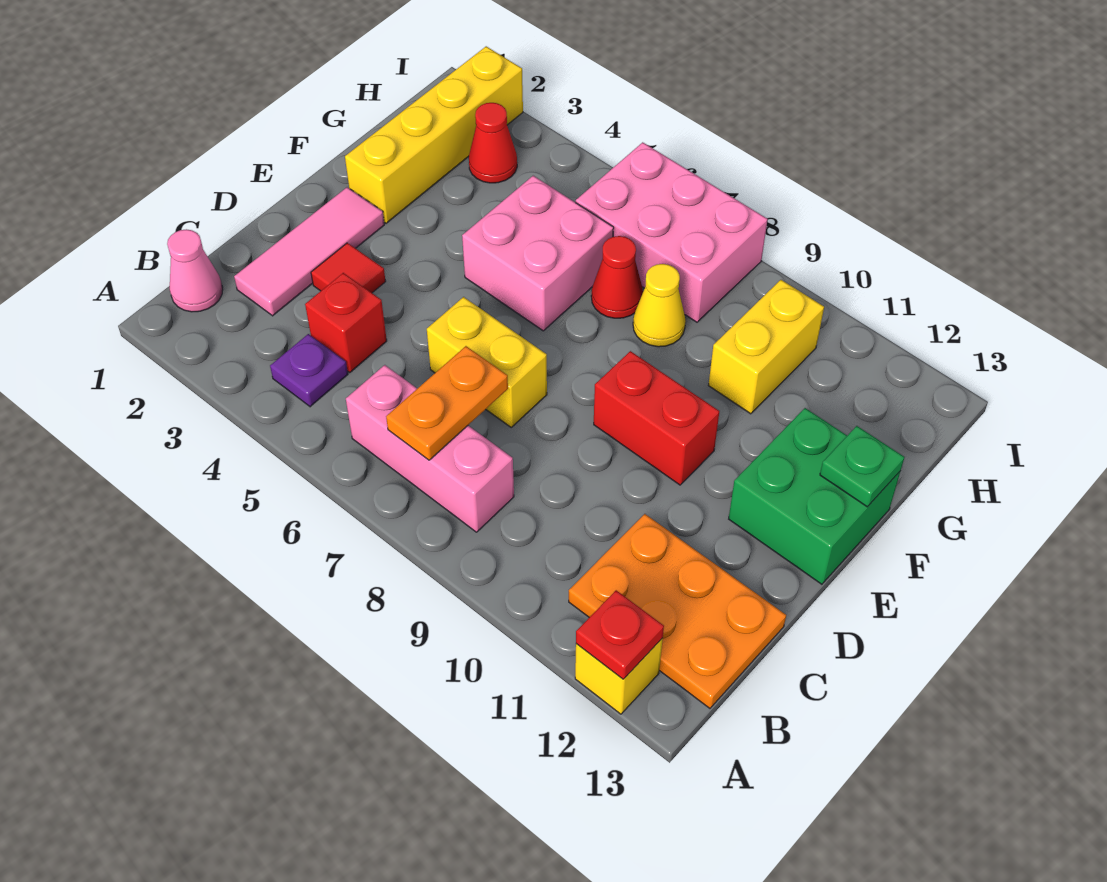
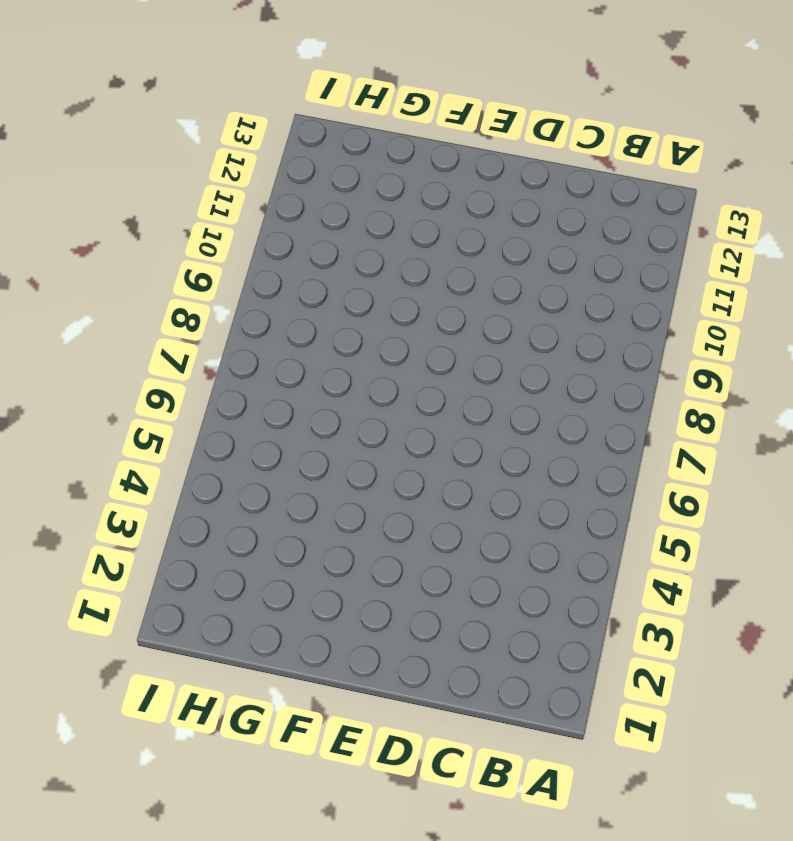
none -> yellow 1x1 brick [575,638,663,714]
none -> pink 1x1 cone [167,229,223,312]
none -> purple 1x1 plate [270,334,348,407]

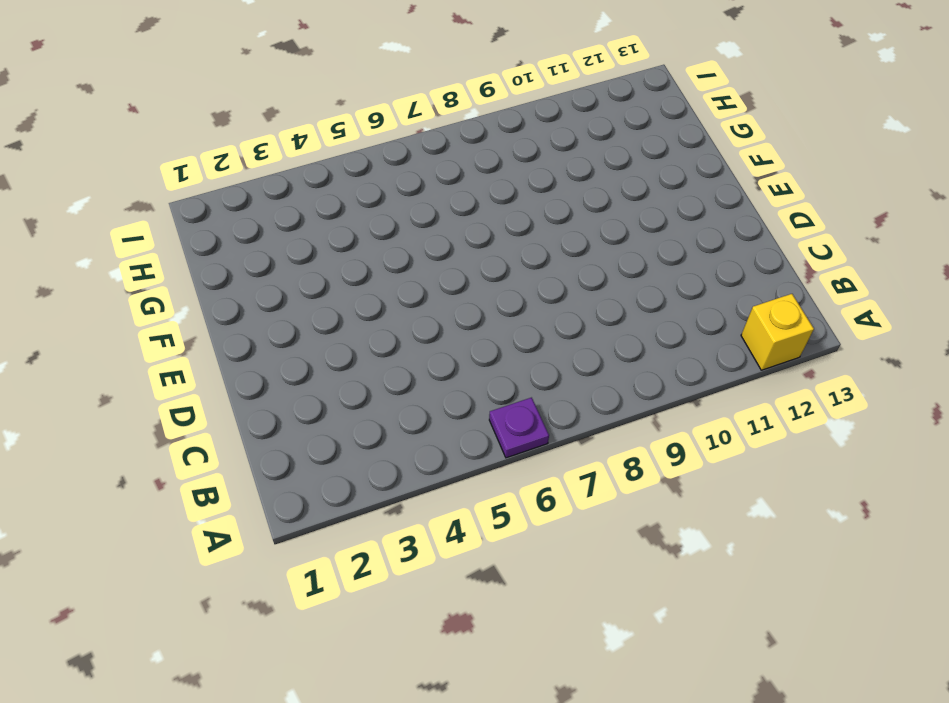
purple 1x1 plate [489,398,549,458] -> purple 1x1 plate moved to [270,334,348,407]
none -> pink 1x1 cone [167,229,223,312]
none -> pink 1x3 brick [346,365,514,532]
none -> orange 2x3 plate [569,514,786,708]

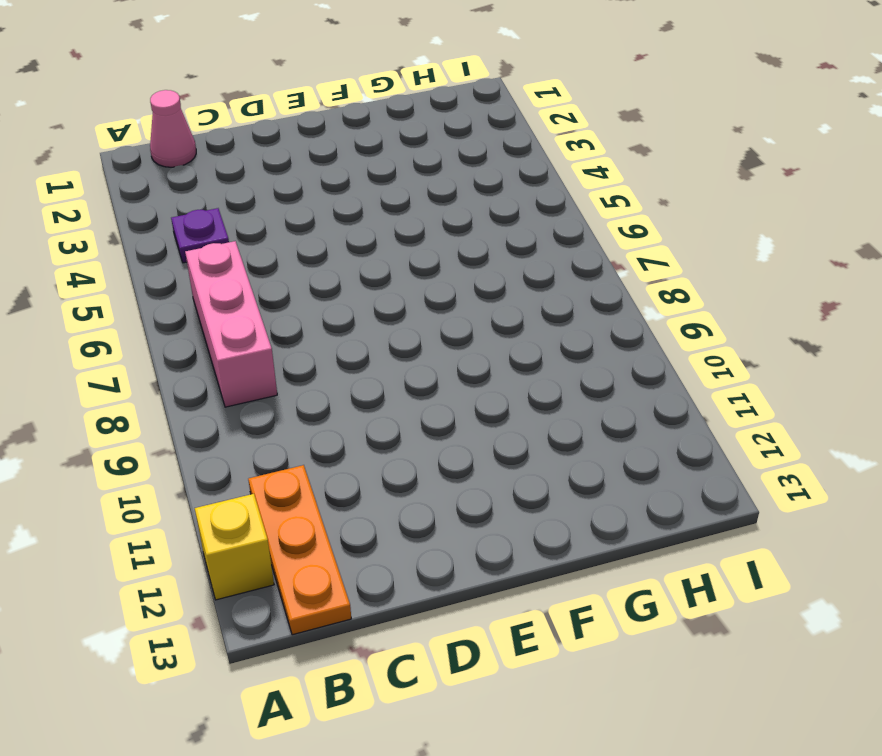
orange 1x3 plate [248,465,351,635] -> orange 2x3 plate [569,514,786,708]
none -> pink 1x3 tile [234,187,384,316]
none -> red 1x1 brick [305,273,387,373]
none -> red 1x1 tile [311,243,386,293]

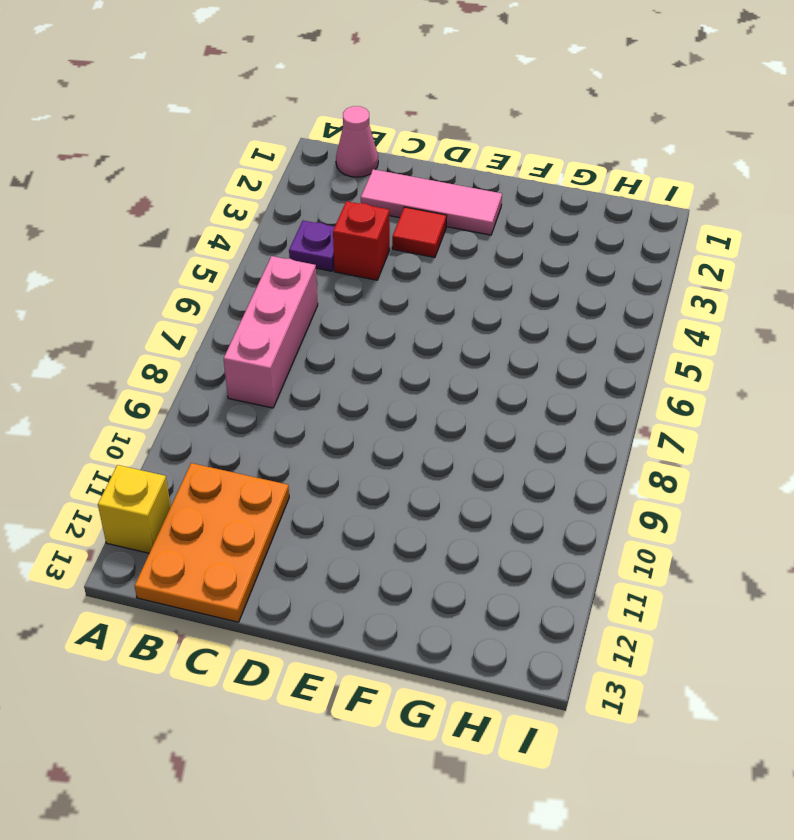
none -> yellow 1x2 brick [427,297,547,427]
none -> red 1x2 brick [594,351,719,485]
none -> green 2x2 brick [729,408,900,584]

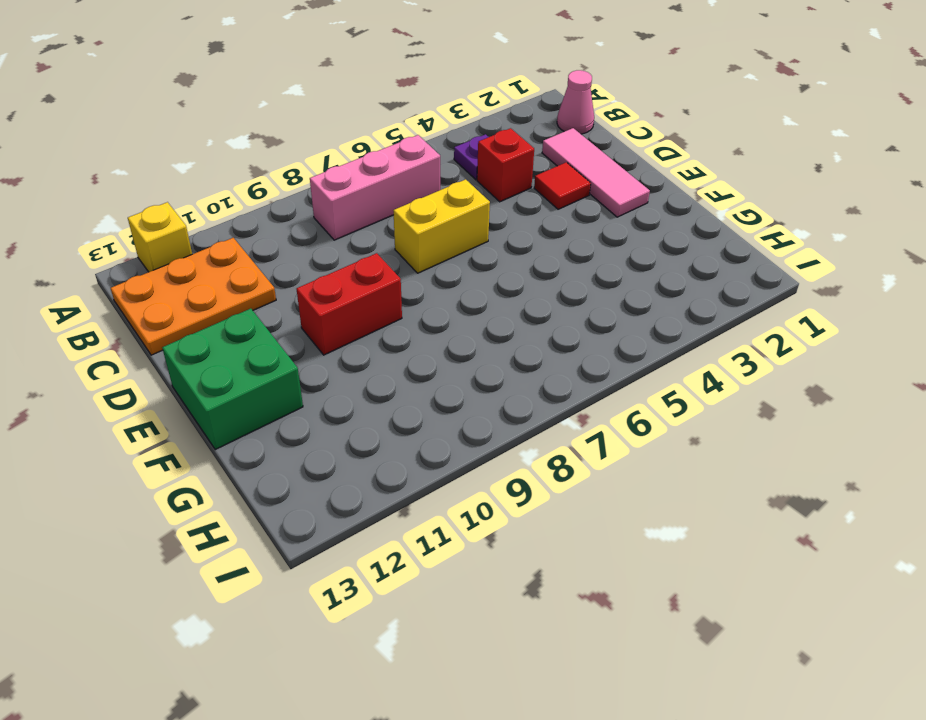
none -> yellow 1x4 brick [345,46,523,223]
none -> pink 2x2 brick [462,176,614,331]
none -> red 1x1 cone [591,236,643,318]

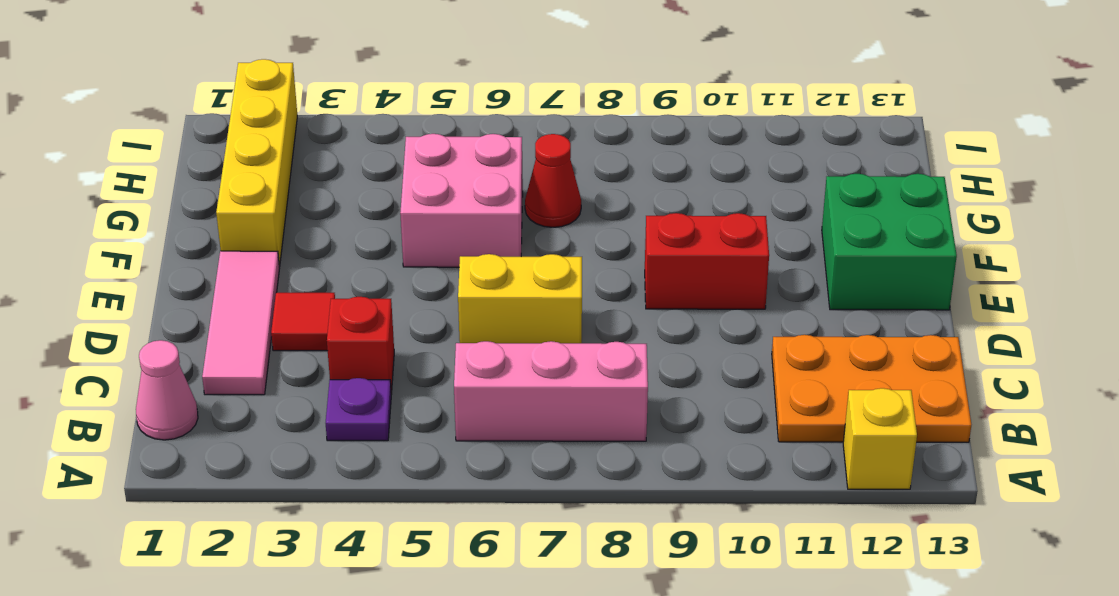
none -> yellow 1x1 cone [633,264,686,347]
none -> yellow 1x2 brick [708,280,824,414]
none -> red 1x1 cone [469,103,517,183]

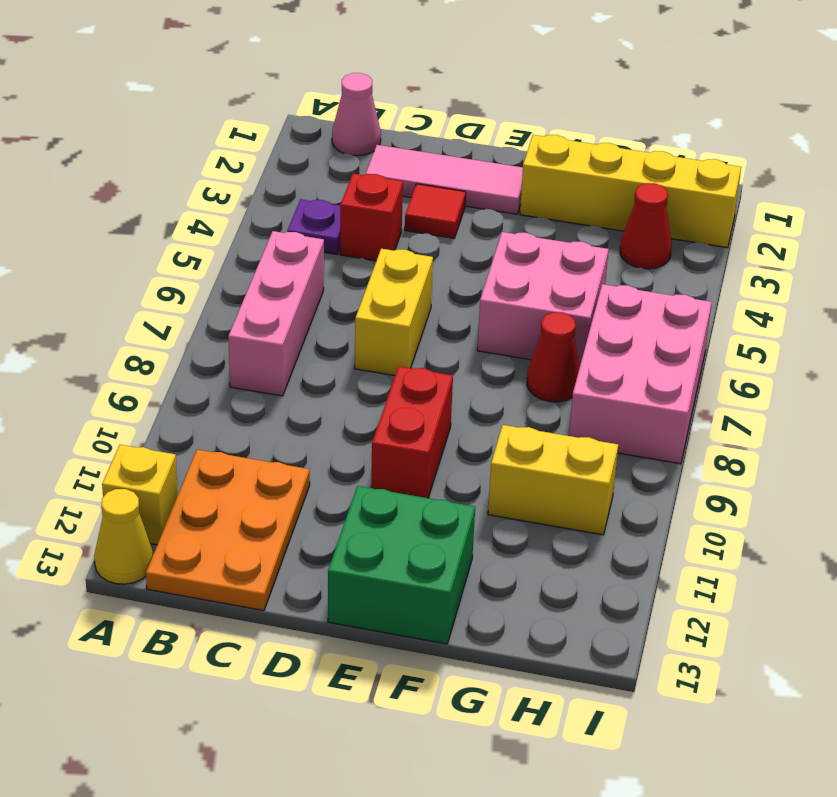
yellow 1x1 cone [94,489,153,584] -> yellow 1x1 cone moved to [633,264,686,347]
none -> red 1x1 plate [576,590,664,679]
none -> orange 1x2 plate [386,346,508,460]
none -> green 1x1 plate [820,426,904,507]

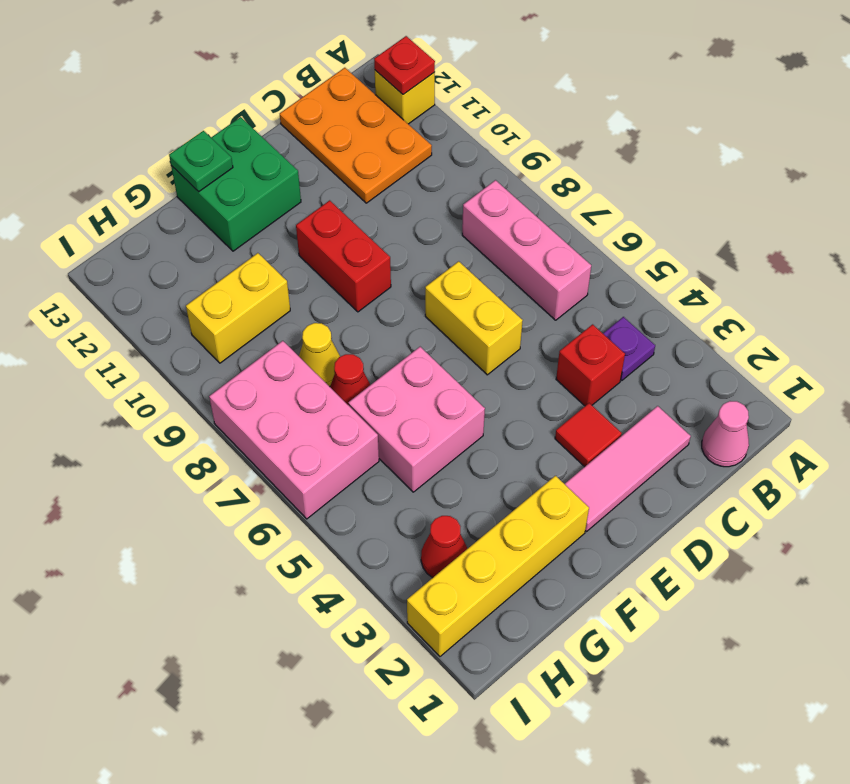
none -> orange 1x2 plate [386,346,508,460]

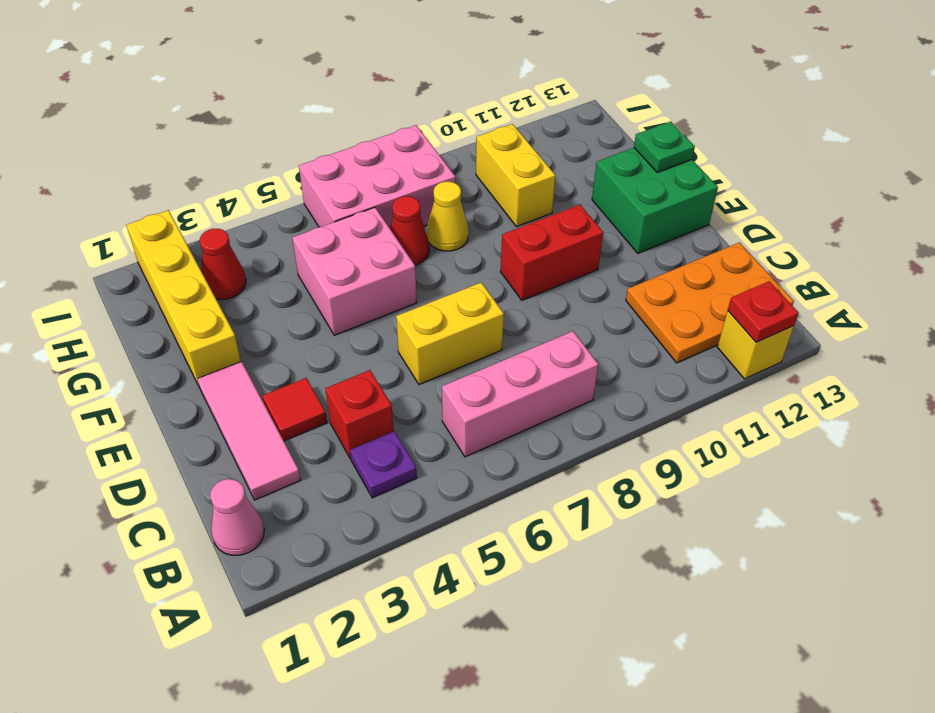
none -> orange 1x2 plate [386,346,508,460]

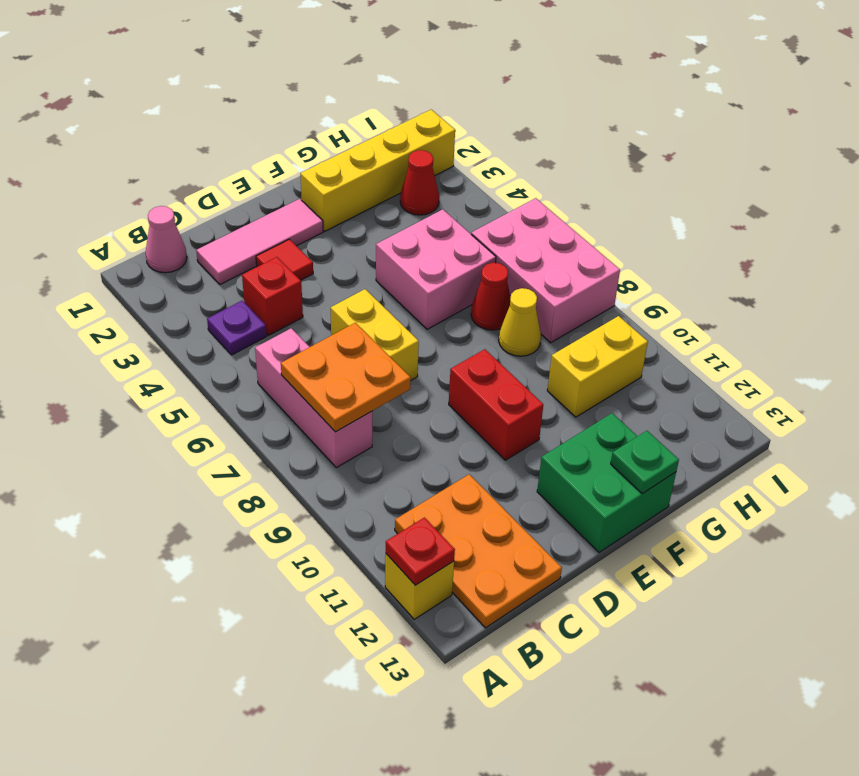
orange 2x2 plate [281,323,411,432] -> orange 1x2 plate [386,346,508,460]

